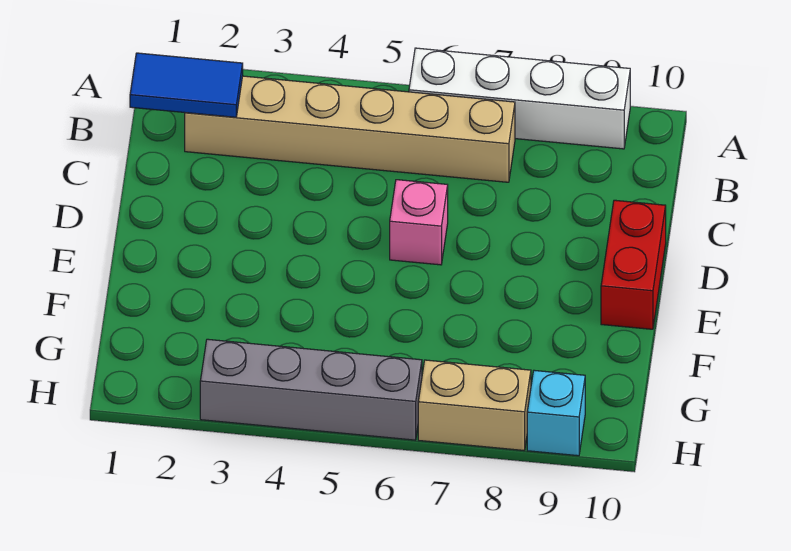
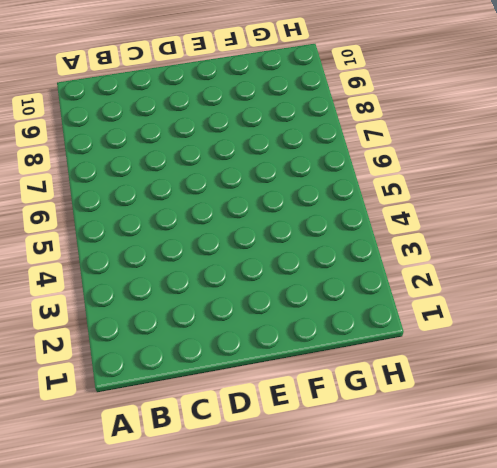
none -> white 1x4 brick [409,48,630,149]
none -> tan 1x6 brick [185,76,515,182]

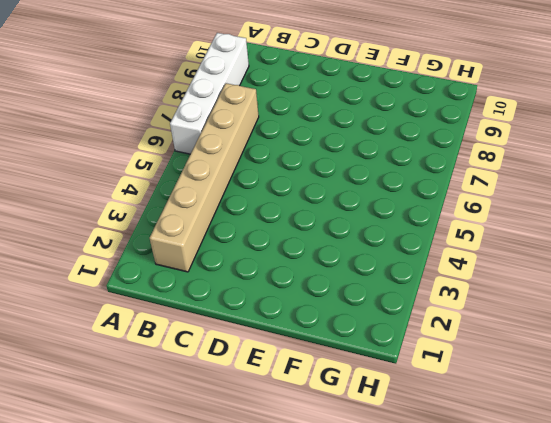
none -> pink 1x1 brick [390,180,448,265]
none -> red 1x2 brick [601,200,666,329]

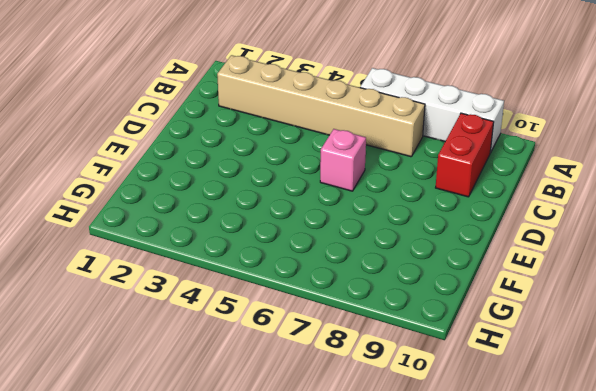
red 1x2 brick [436,113,494,197] -> red 1x2 brick moved to [601,200,666,329]
none -> grey 1x4 brick [200,339,422,440]
none -> tan 1x2 brick [418,360,531,450]

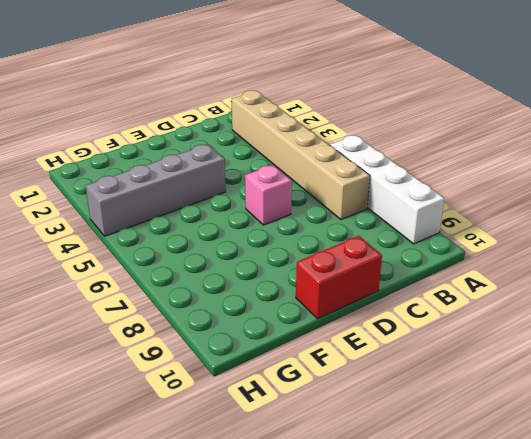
grey 1x4 brick [86,144,226,236] -> grey 1x4 brick turned to [200,339,422,440]
none -> tan 1x2 brick [418,360,531,450]
none -> cyan 1x1 brick [527,370,585,456]

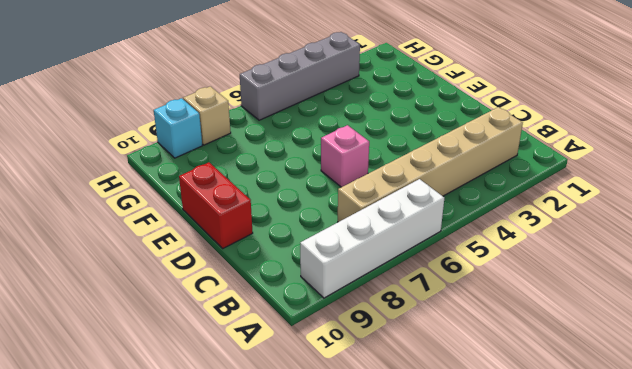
tan 1x1 brick [183,86,231,145] -> tan 1x2 brick [418,360,531,450]
none -> blue 1x2 tile [130,53,243,117]

